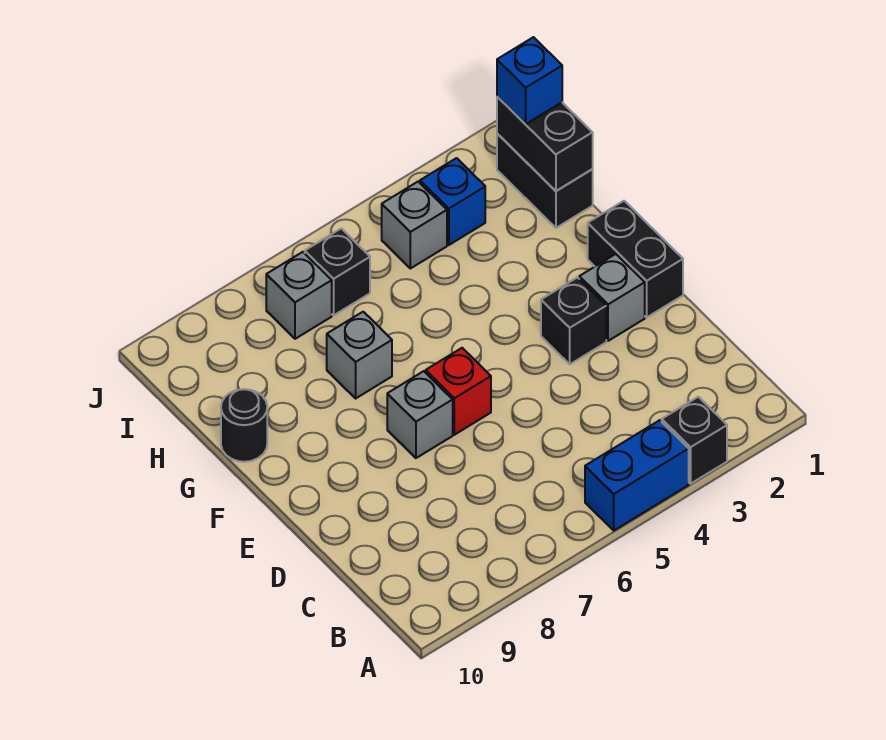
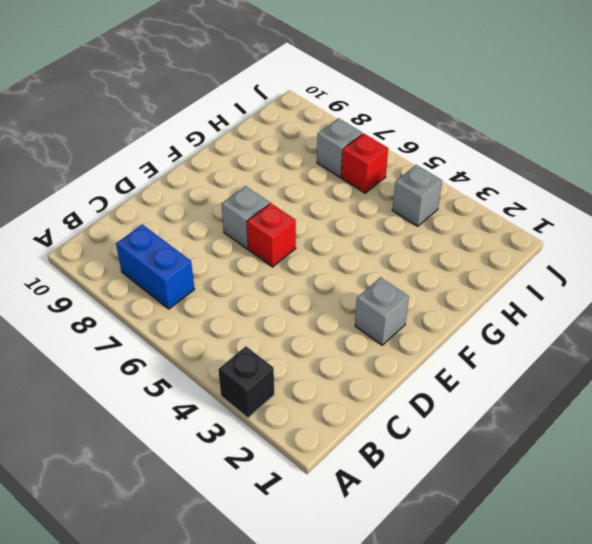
blue 1x2 brick [116,225,195,309] -> blue 1x2 brick moved to [585,420,689,530]
red 1x1 brick [341,133,388,193] -> black 1x1 brick [305,228,370,315]
none -> black 1x2 brick [588,201,683,317]
none -> black 1x1 brick [541,277,606,364]
none -> grey 1x1 brick [327,312,392,398]

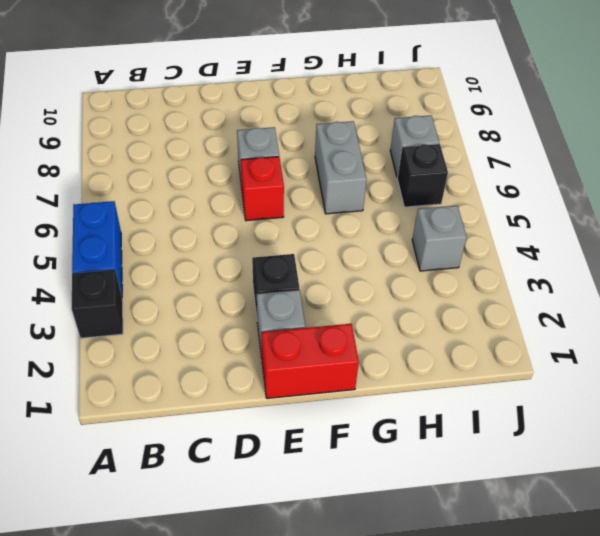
red 1x2 brick [261,324,359,398] -> black 1x2 brick [588,201,683,317]
grey 1x2 brick [315,121,367,214] -> grey 1x1 brick [327,312,392,398]
none -> black 1x1 round brick [221,389,267,462]
none -> black 1x2 brick [497,134,593,228]
none -> blue 1x1 brick [420,158,485,245]

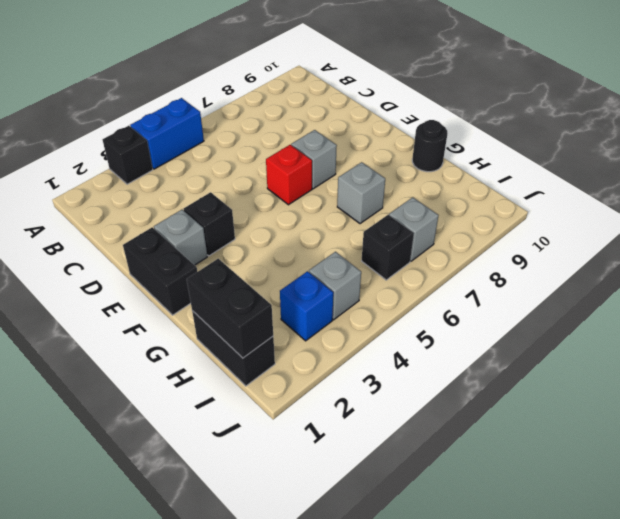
none -> blue 1x1 brick [497,37,562,124]

